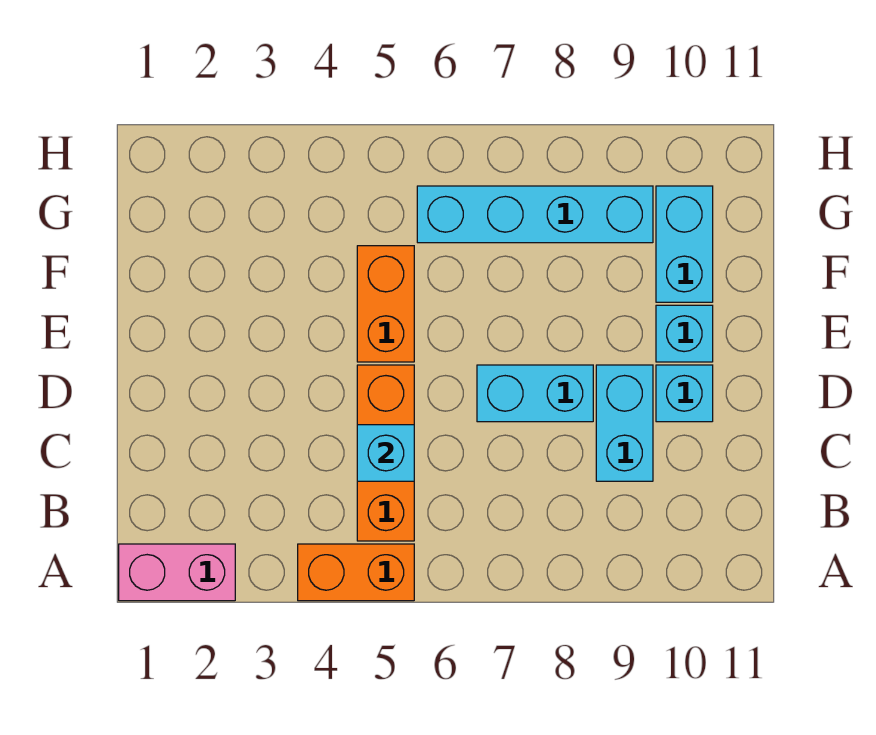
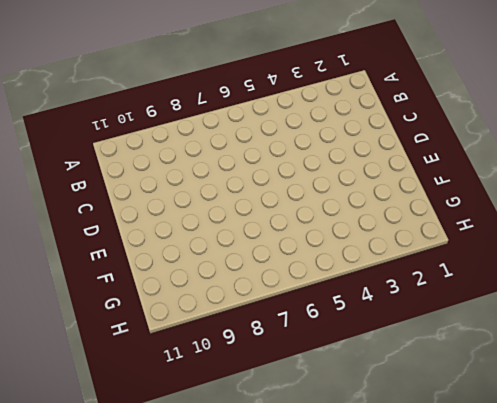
none -> pink 1x2 brick [119,544,235,601]
none -> orange 1x2 brick [298,544,414,601]

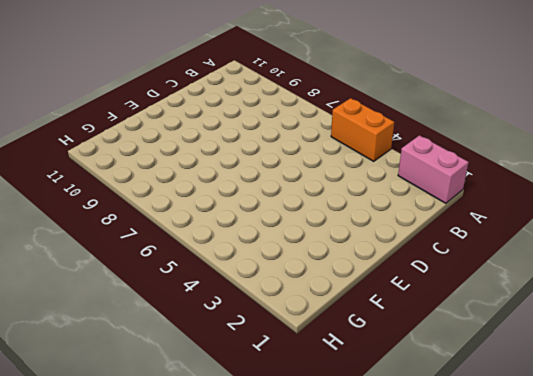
none -> orange 1x3 brick [357,365,414,541]
none -> cyan 1x2 brick [596,365,653,481]

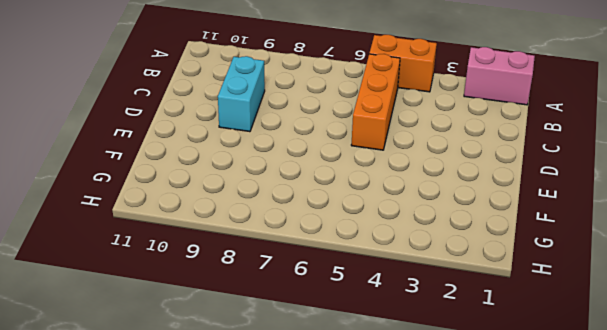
none -> cyan 1x2 brick [477,365,593,422]
none -> cyan 1x1 brick [656,365,713,422]

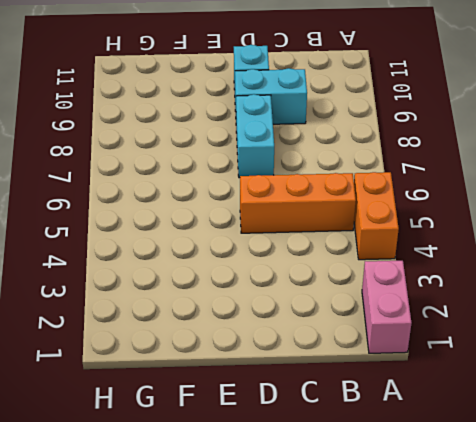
none -> orange 1x2 brick [357,246,414,362]
none -> cyan 1x1 brick [656,305,713,362]

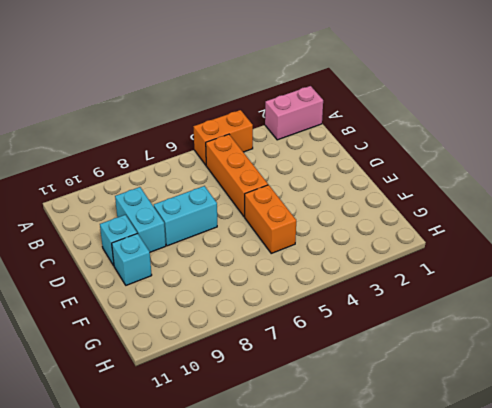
none -> cyan 1x2 brick [656,186,713,302]
none -> cyan 1x4 brick [417,186,653,243]

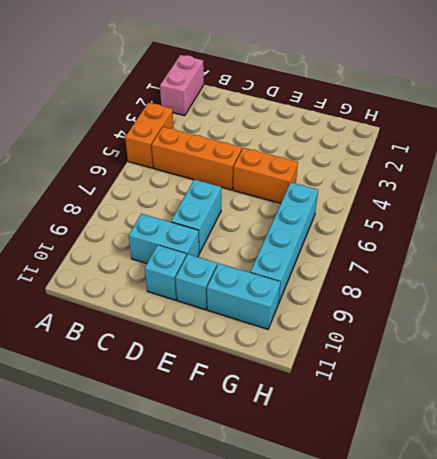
none -> cyan 1x1 brick [357,425,414,481]

